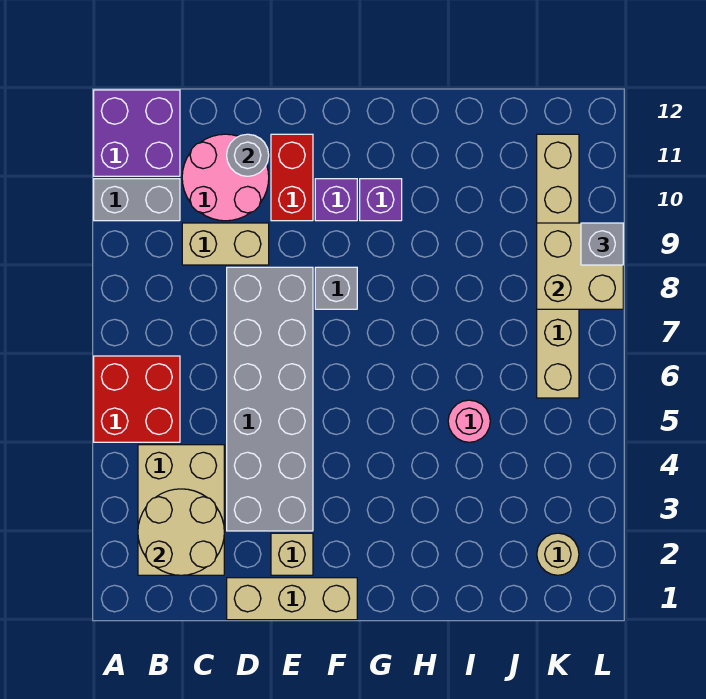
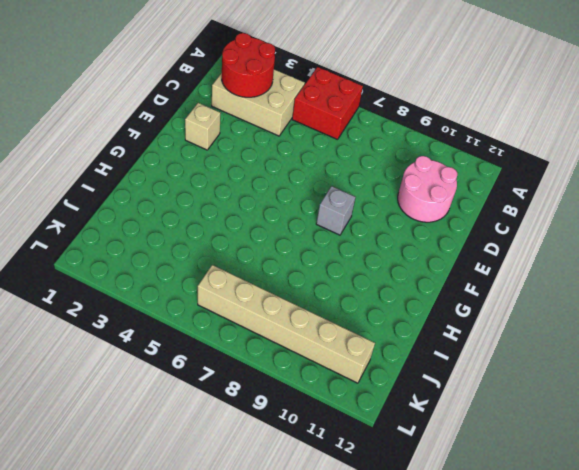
red 2x2 round brick [222,33,275,97] -> tan 2x2 round brick [138,489,224,575]
none -> grey 1x2 brick [94,179,180,221]
none -> purple 2x2 brick [94,90,180,176]
none -> tan 1x2 brick [182,223,269,265]

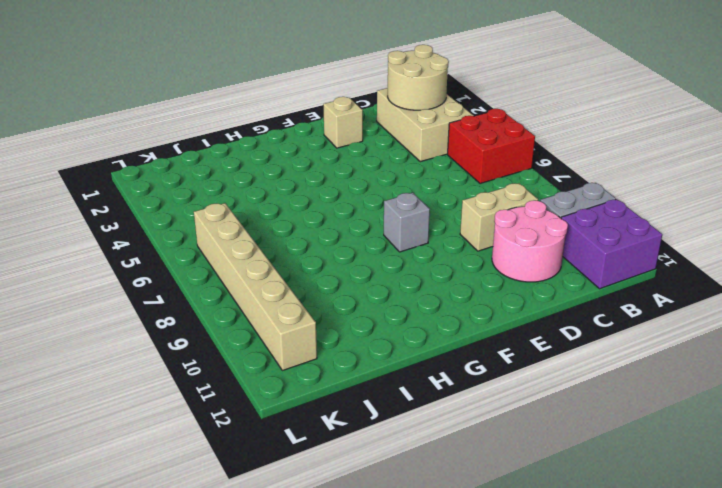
none -> tan 1x3 brick [227,578,357,620]
none -> grey 2x6 brick [227,267,313,531]
none -> red 1x2 brick [271,134,313,221]

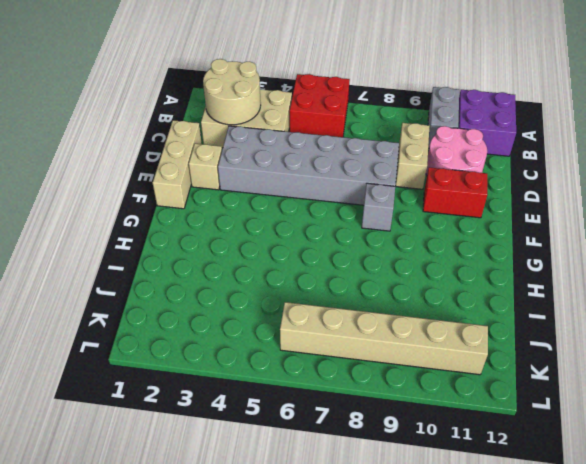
none -> purple 1x1 brick [315,179,357,221]
none -> purple 1x1 brick [360,179,402,221]
none -> pink 1x1 round brick [448,400,490,442]

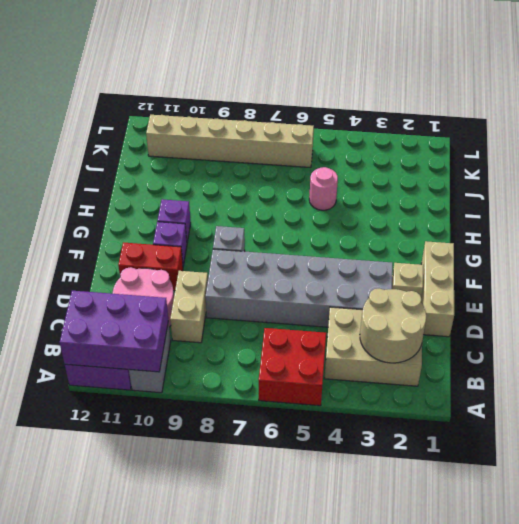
purple 2x3 brick [60,291,168,372] -> none
none -> tan 1x1 round brick [537,533,579,575]
none -> grey 1x1 round brick [227,134,269,176]
none -> tan 2x2 brick [537,223,623,309]

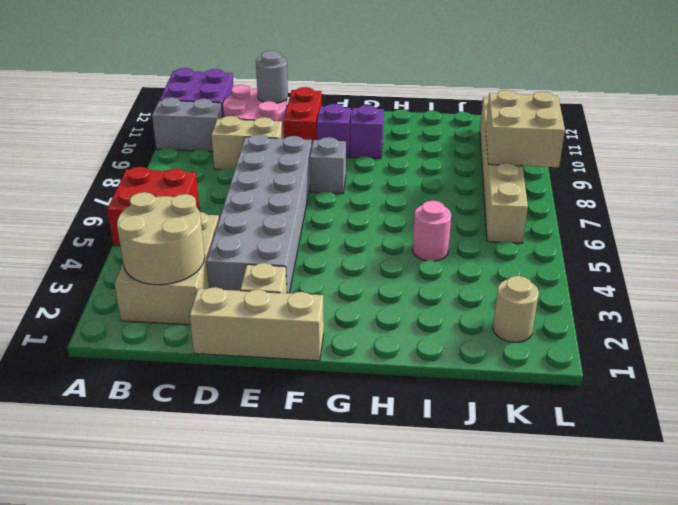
none -> grey 1x1 brick [581,223,623,265]

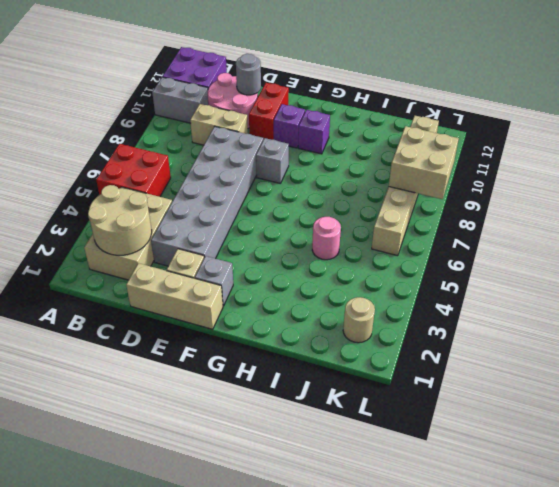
grey 1x1 brick [195,256,233,306] -> grey 1x1 brick moved to [581,223,623,265]

